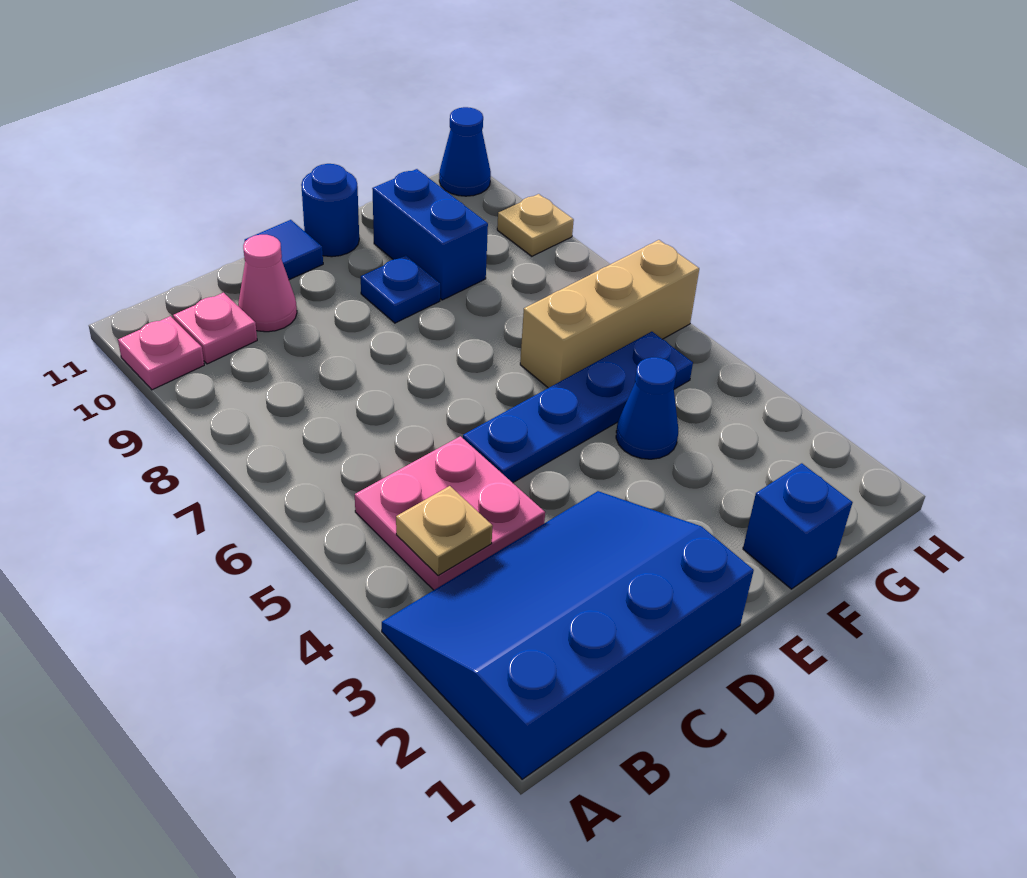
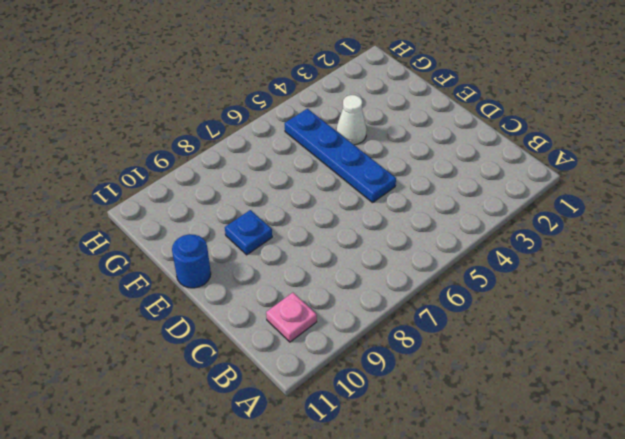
white 1x1 cone [336,95,367,145] -> blue 1x1 cone [616,357,678,459]
none -> blue 3x4 slope [382,491,754,779]
none -> pink 1x1 plate [118,316,204,390]
none -> pink 2x2 plate [355,436,545,590]

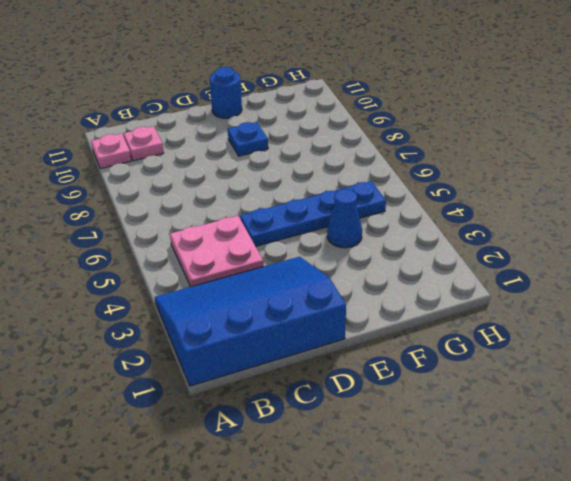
none -> pink 1x1 cone [238,235,297,332]
none -> blue 1x1 tile [245,220,323,280]
none -> blue 1x1 brick [743,463,853,589]

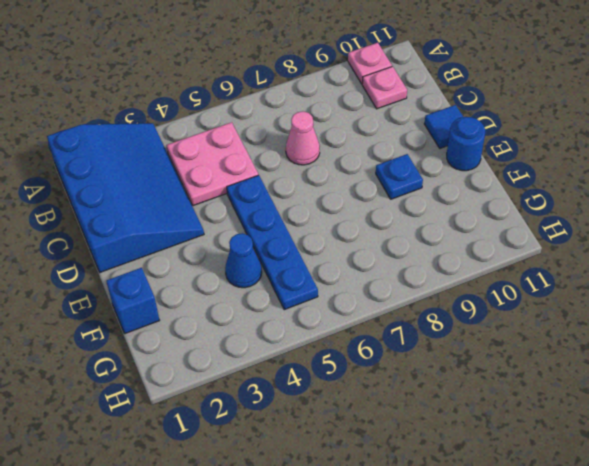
pink 1x1 cone [286,111,320,165] -> pink 1x1 cone moved to [238,235,297,332]
none -> tan 1x3 brick [520,240,699,388]
none -> blue 1x2 brick [372,169,488,300]
none -> tan 1x1 plate [497,194,574,256]

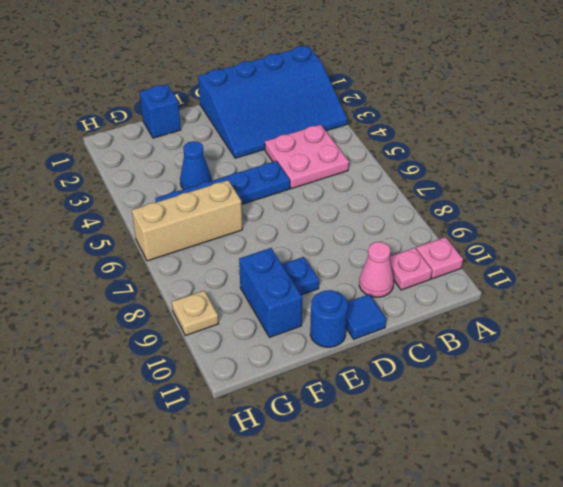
none -> blue 1x1 cone [439,107,491,196]
none -> tan 1x1 plate [396,486,492,576]

